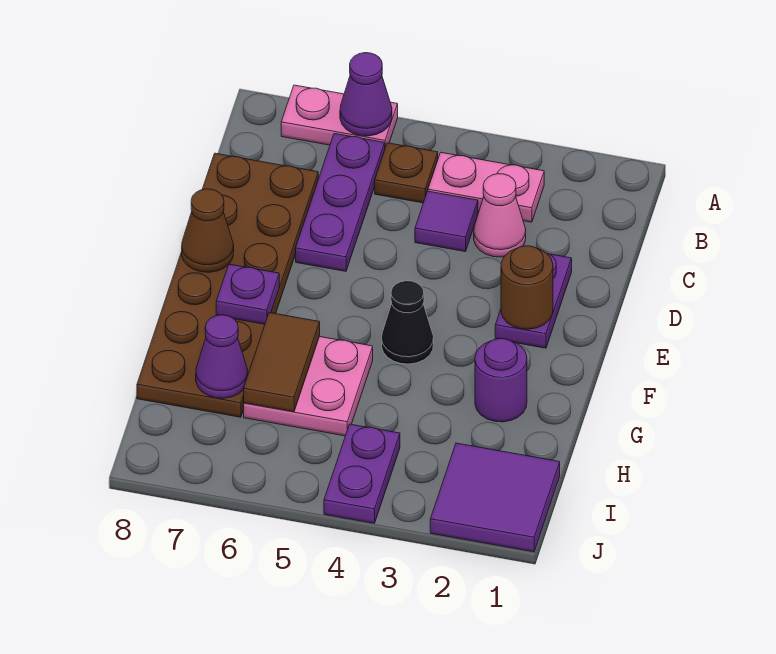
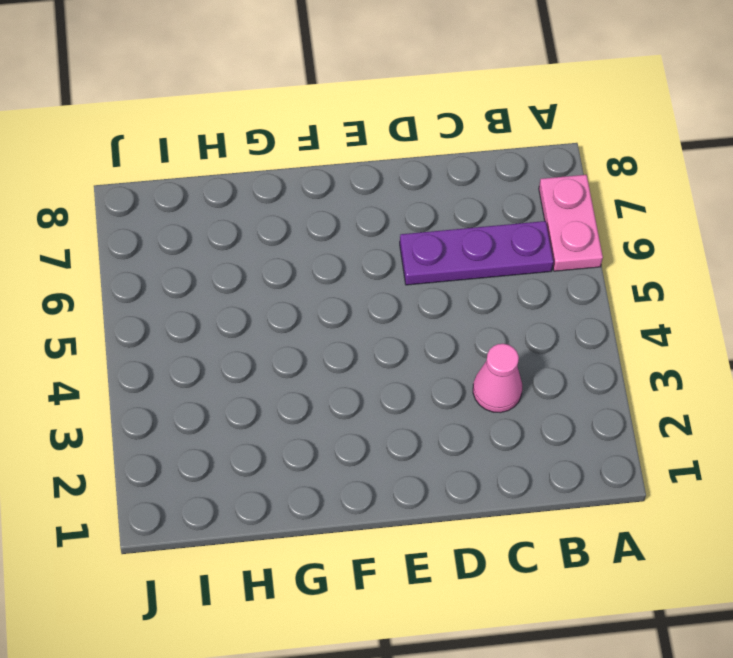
none -> pink 1x2 plate [428,153,544,222]
none -> brown 1x1 plate [375,143,438,203]
none -> purple 1x1 tile [415,191,478,252]

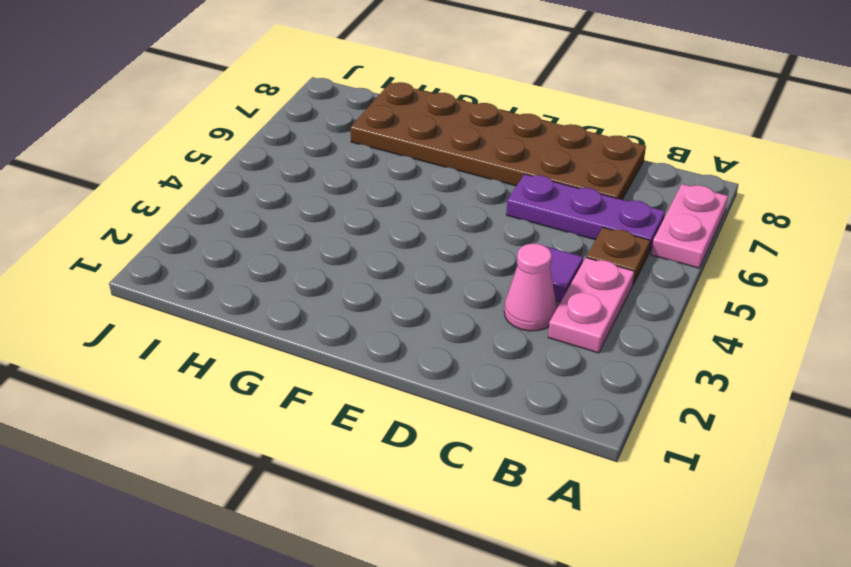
none -> purple 1x2 plate [495,254,572,348]
none -> black 1x1 cone [382,281,434,364]
none -> purple 1x1 round brick [475,339,527,422]

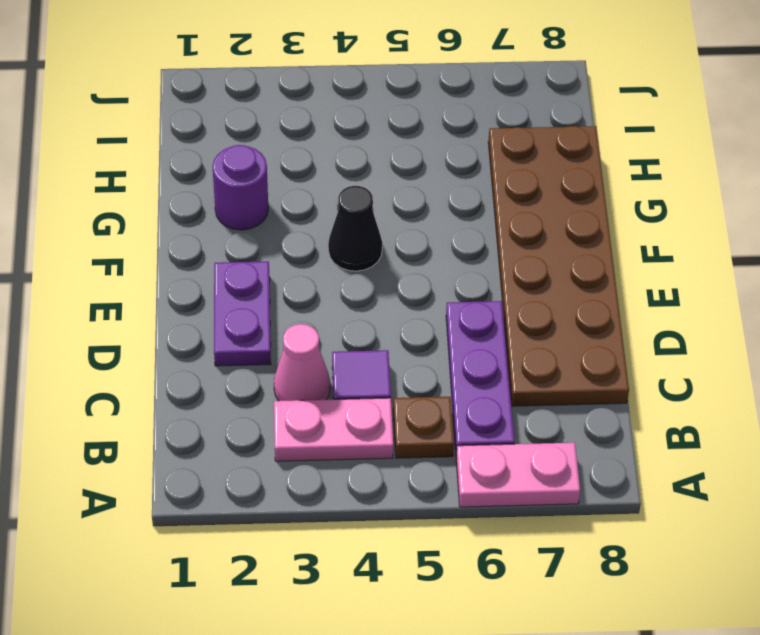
none -> pink 2x2 plate [244,337,373,436]
none -> purple 2x2 tile [430,443,560,552]
none -> purple 1x2 plate [324,424,400,523]

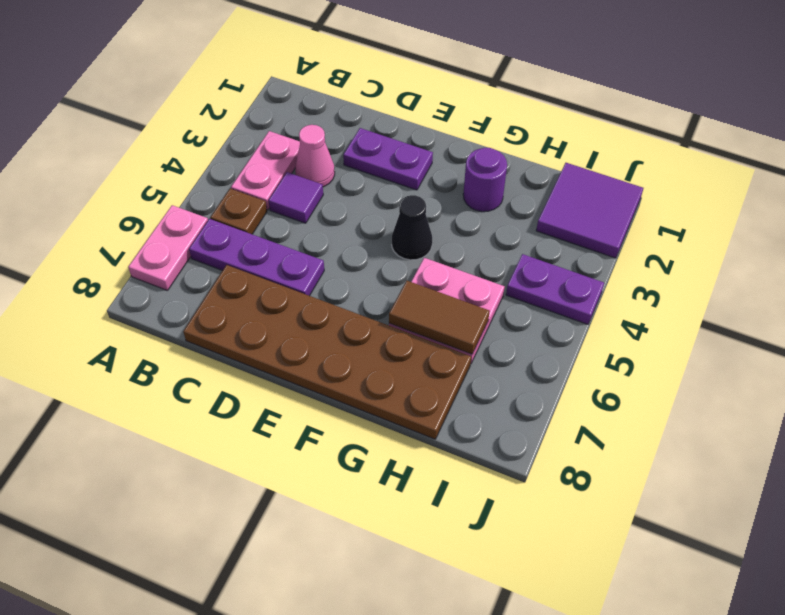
none -> purple 1x1 cone [340,53,392,136]
none -> brown 1x1 round brick [501,246,553,329]
none -> brown 1x1 cone [182,189,234,272]

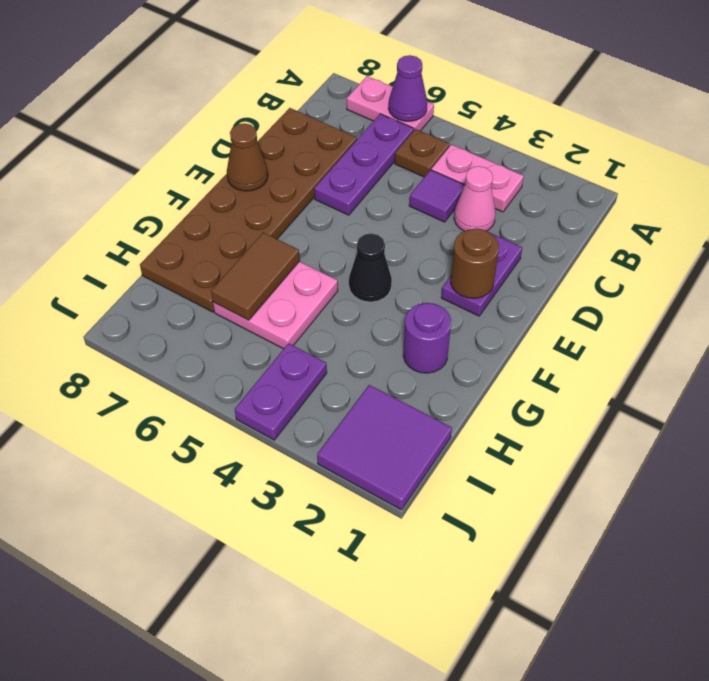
none -> purple 1x1 plate [216,264,279,324]
none -> purple 1x1 cone [196,315,248,398]

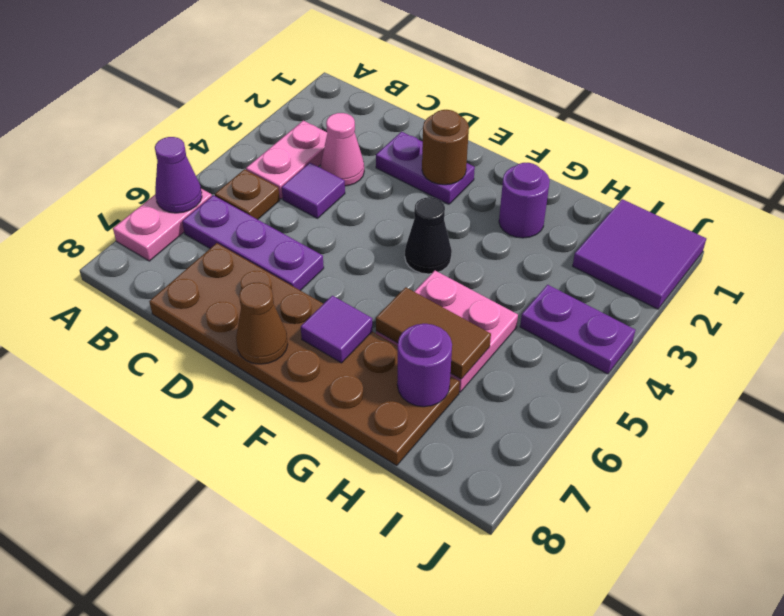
purple 1x1 tile [301,296,372,363] -> purple 1x1 plate [216,264,279,324]
purple 1x1 round brick [397,324,452,407] -> purple 1x1 cone [196,315,248,398]

